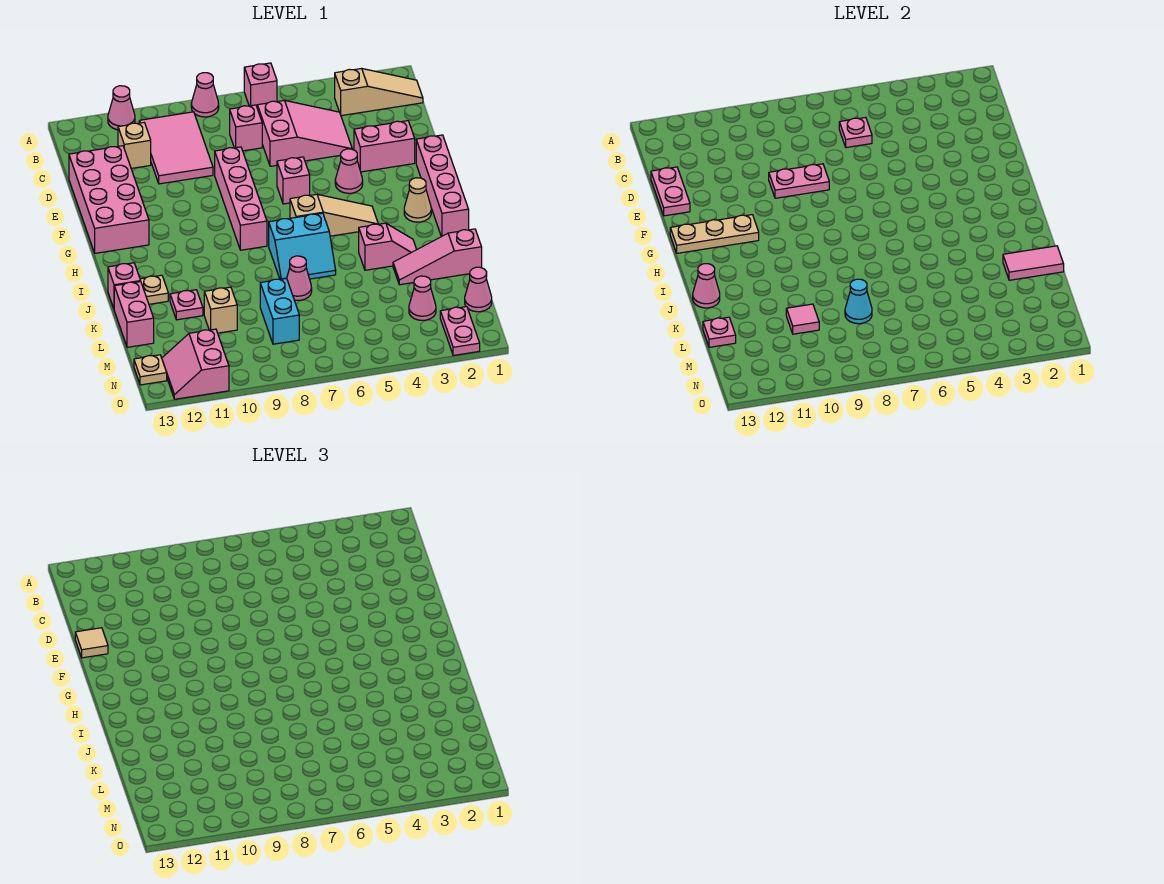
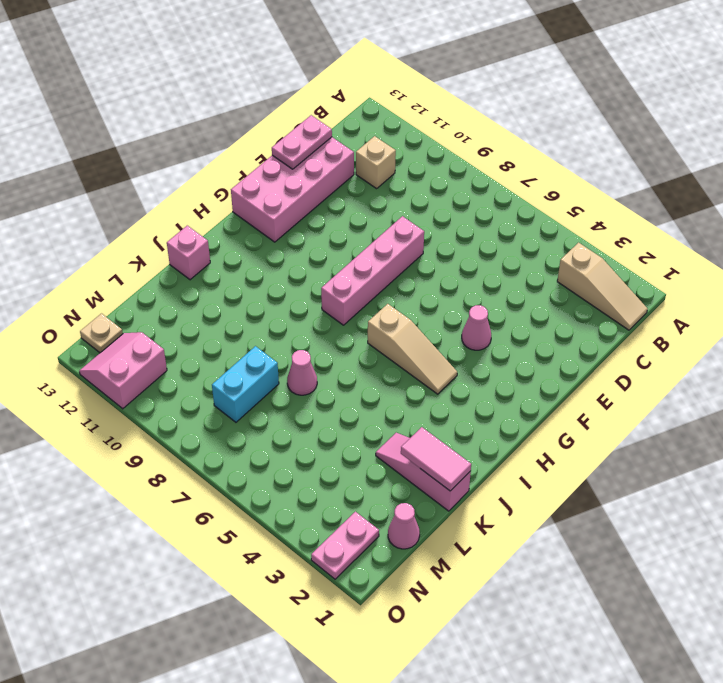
none -> pink 1x1 brick [244,63,277,106]
none -> pink 1x1 cone [191,73,219,117]
none -> pink 1x1 cone [108,86,135,130]
none -> pink 2x3 tile [139,112,213,184]

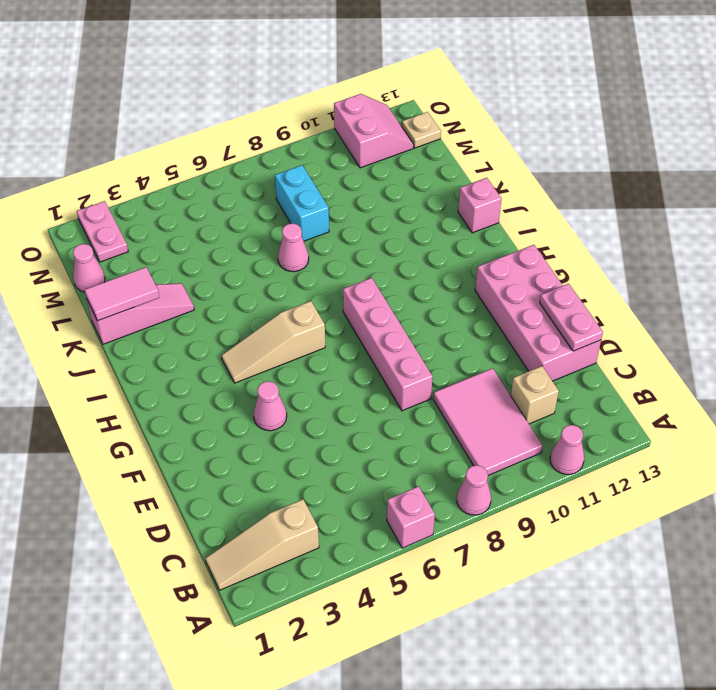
none -> pink 2x3 slope [257,100,352,166]
none -> pink 1x1 brick [230,105,262,151]
none -> pink 1x2 brick [354,121,415,172]
none -> pink 1x4 brick [416,135,469,237]

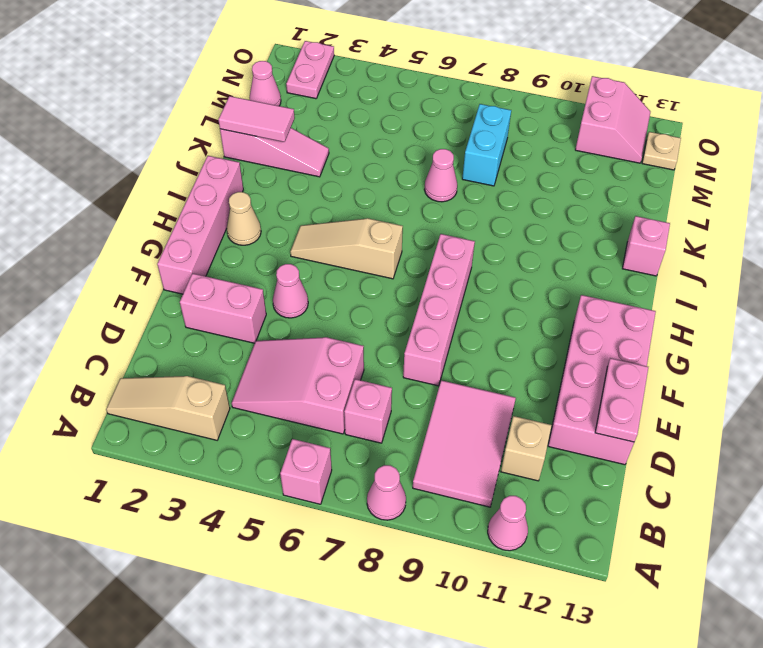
none -> pink 1x1 brick [277,157,310,204]
none -> cyan 2x2 slope [269,213,336,279]
none -> pink 1x2 slope [359,223,417,270]
none -> tan 1x1 plate [140,275,168,304]

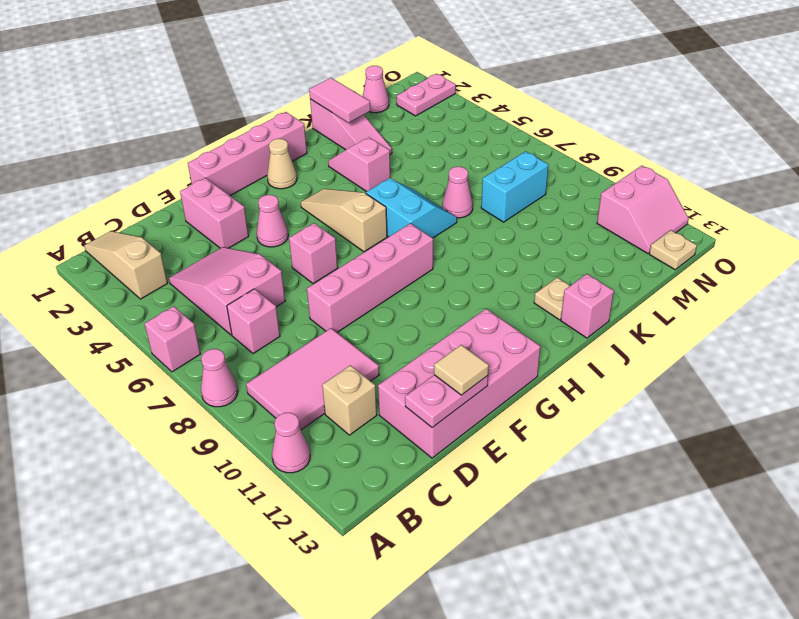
none -> pink 1x1 plate [170,290,203,320]
none -> pink 1x2 brick [114,282,154,347]
none -> tan 1x1 brick [204,287,237,333]
none -> pink 1x1 cone [409,276,436,320]

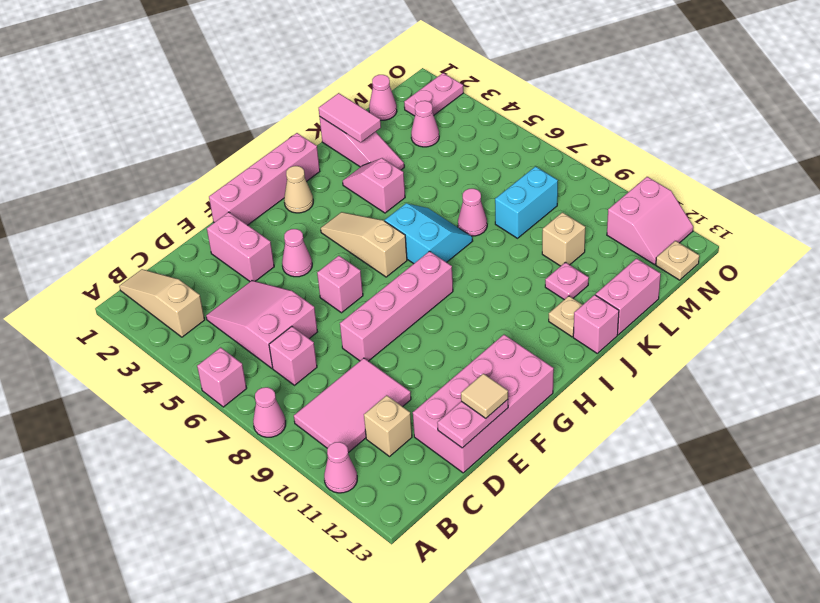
none -> pink 1x1 plate [839,117,872,148]
none -> pink 1x2 plate [769,164,829,198]
none -> tan 1x3 plate [670,215,759,253]
none -> pink 1x1 cone [693,264,720,308]

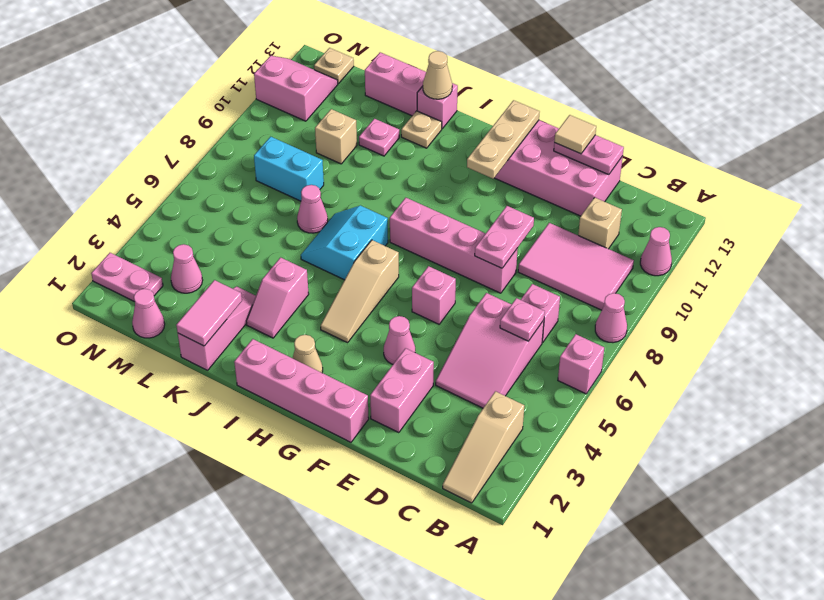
tan 1x1 cone [423,51,452,99] -> pink 1x1 cone [693,264,720,308]
none -> cyan 1x1 cone [845,279,872,324]
none -> pink 1x1 tile [786,304,819,334]
none -> pink 1x1 plate [703,317,736,347]

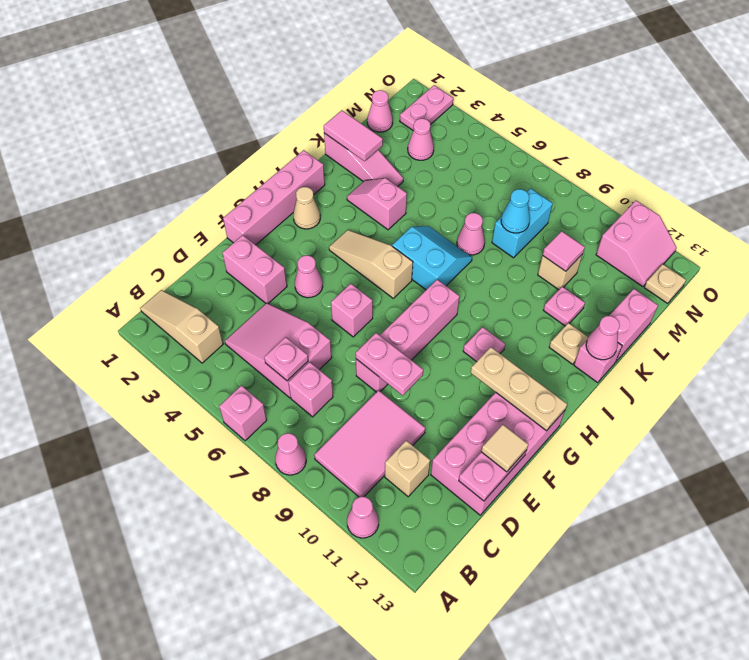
pink 1x1 plate [463,327,505,362] -> pink 1x1 plate moved to [703,317,736,347]

